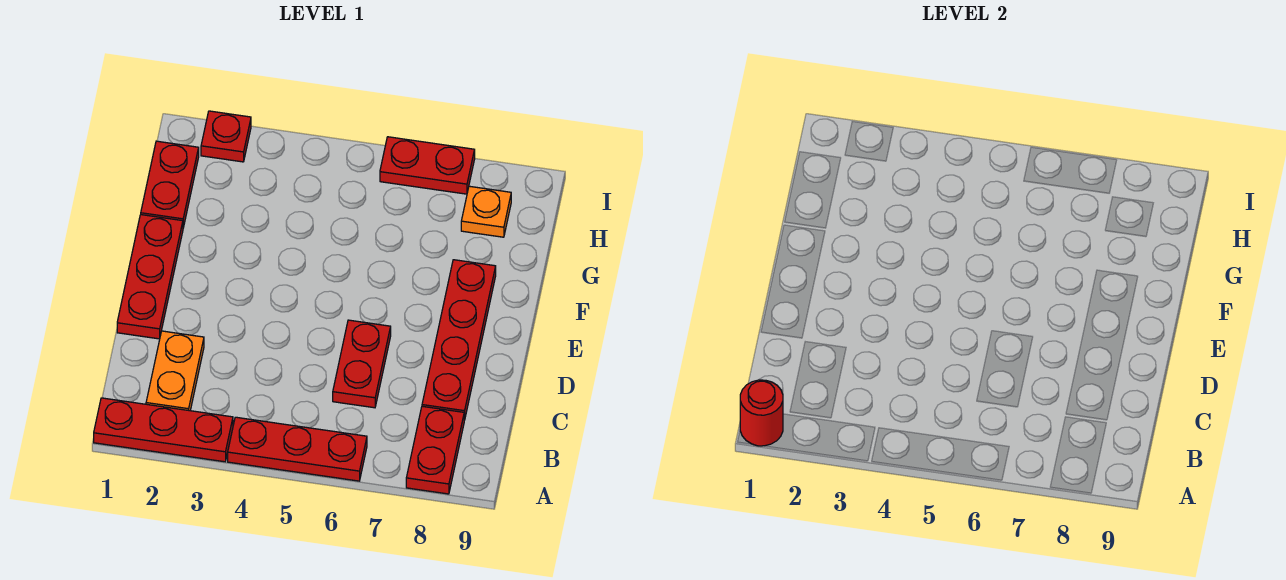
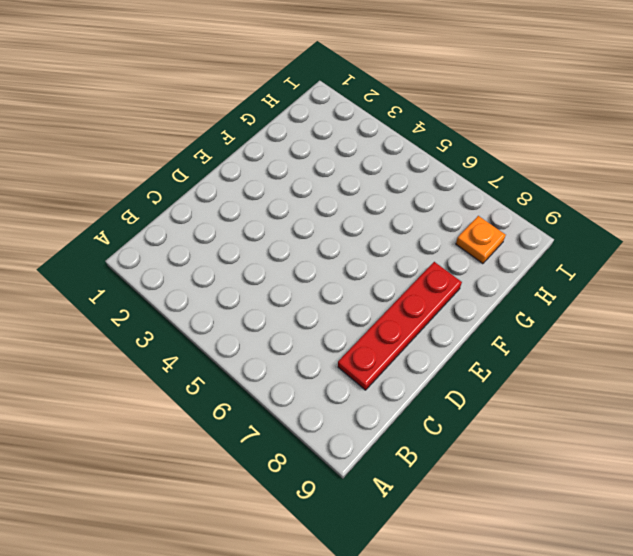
none -> red 1x3 plate [94,398,233,462]
none -> red 1x3 plate [228,417,367,481]
none -> red 1x2 plate [406,406,464,494]

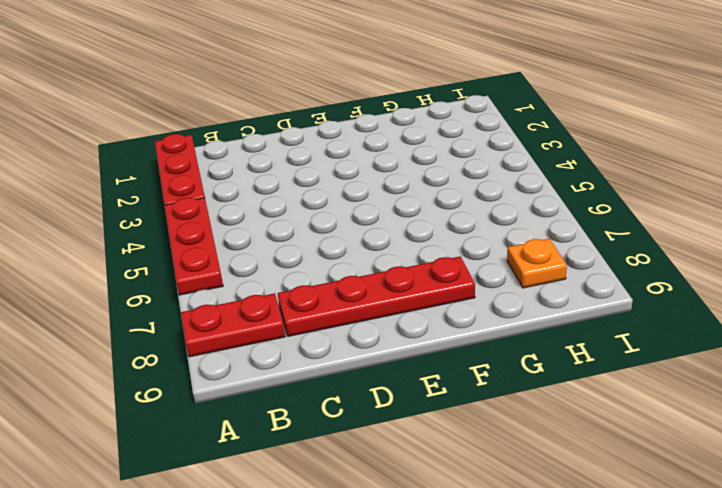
none -> orange 1x2 plate [146,331,204,411]
none -> red 1x2 plate [333,320,391,408]
none -> red 1x3 plate [117,215,183,339]

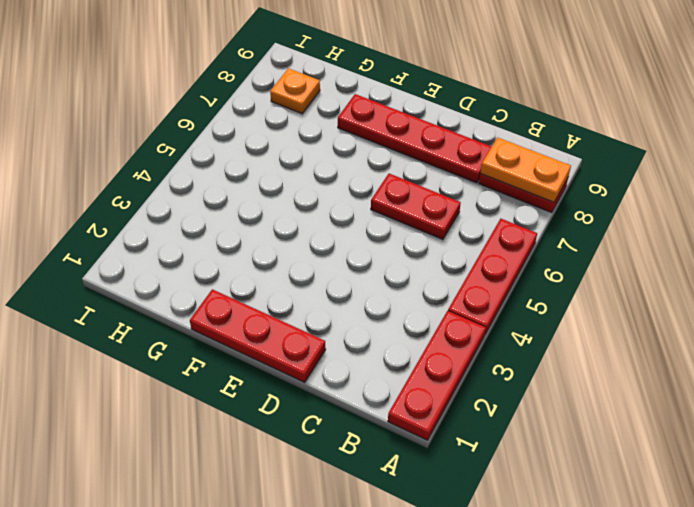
orange 1x2 plate [480,138,571,202] -> orange 1x2 plate moved to [146,331,204,411]
none -> red 1x2 plate [141,141,199,228]
none -> red 1x1 plate [201,111,251,162]
none -> red 1x2 plate [380,137,475,194]

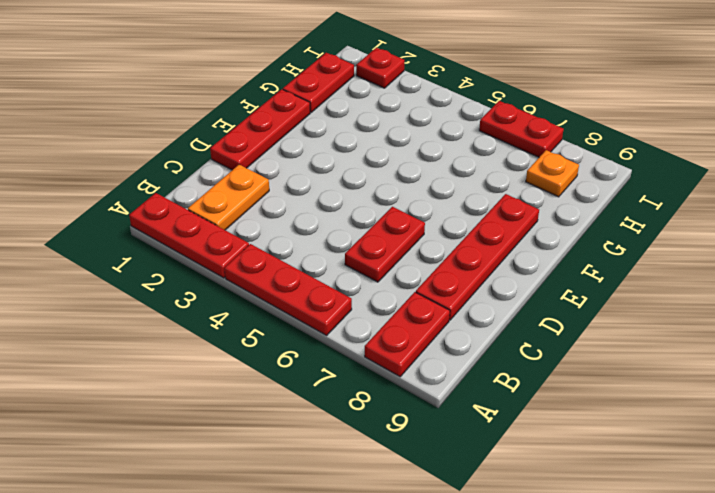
none -> red 1x1 round brick [740,380,783,446]

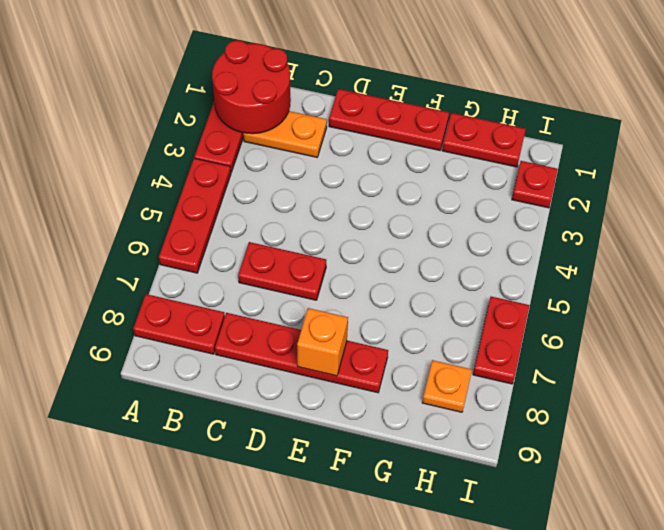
red 2x2 round brick [212,41,291,134] -> red 1x1 round brick [740,380,783,446]
orange 1x1 brick [297,308,348,376] -> none

